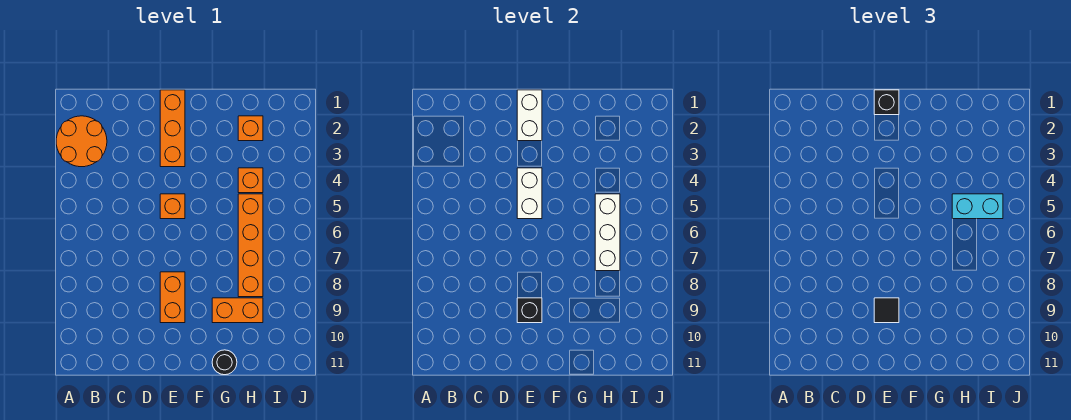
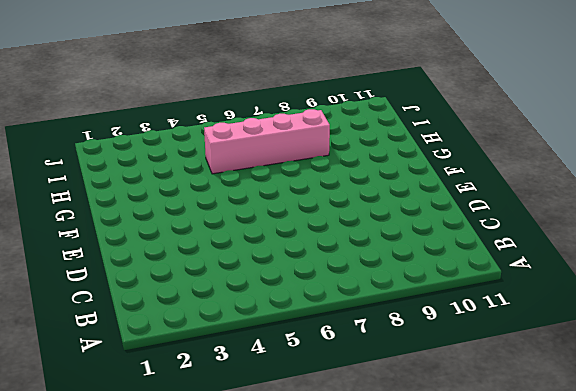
pink 1x4 brick [204,109,330,174] -> orange 1x4 brick [238,194,263,297]
none -> orange 2x2 round brick [56,116,107,167]
none -> orange 1x3 brick [160,90,185,167]
none -> orange 1x1 brick [160,194,185,219]

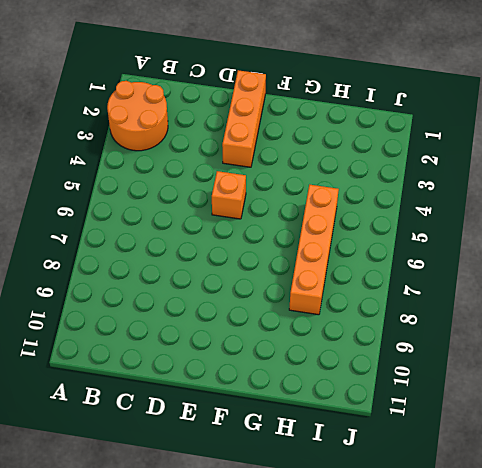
none -> orange 1x2 brick [160,272,185,323]
none -> orange 1x2 brick [212,298,263,323]
none -> black 1x1 round brick [212,350,237,375]

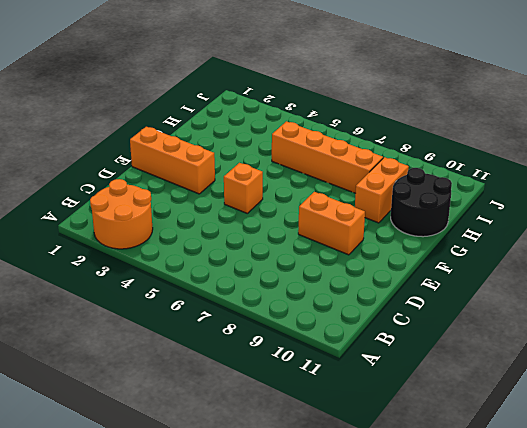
black 2x2 round brick [391,168,452,237] -> black 1x1 round brick [212,350,237,375]
none -> orange 1x1 brick [238,116,263,141]
none -> orange 1x1 brick [238,168,263,193]
none -> white 1x2 brick [517,90,542,141]

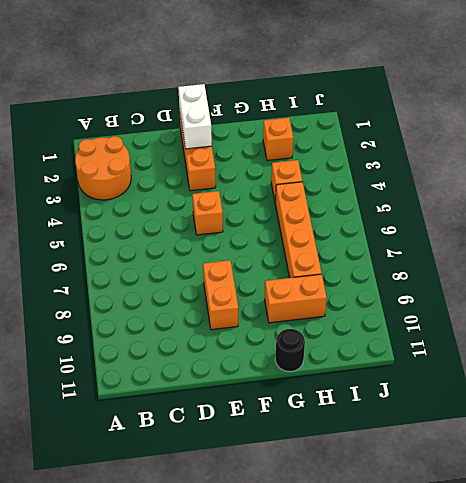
none -> white 1x2 brick [517,168,542,219]
none -> black 1x1 brick [517,298,542,323]
none -> white 1x3 brick [595,194,620,271]

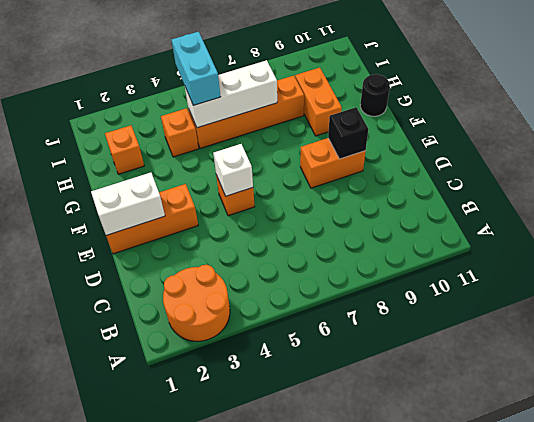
white 1x1 brick [213,144,253,196] -> white 1x2 brick [517,168,542,219]
none -> black 1x1 brick [874,90,899,115]
none -> black 1x1 tile [874,298,899,323]

